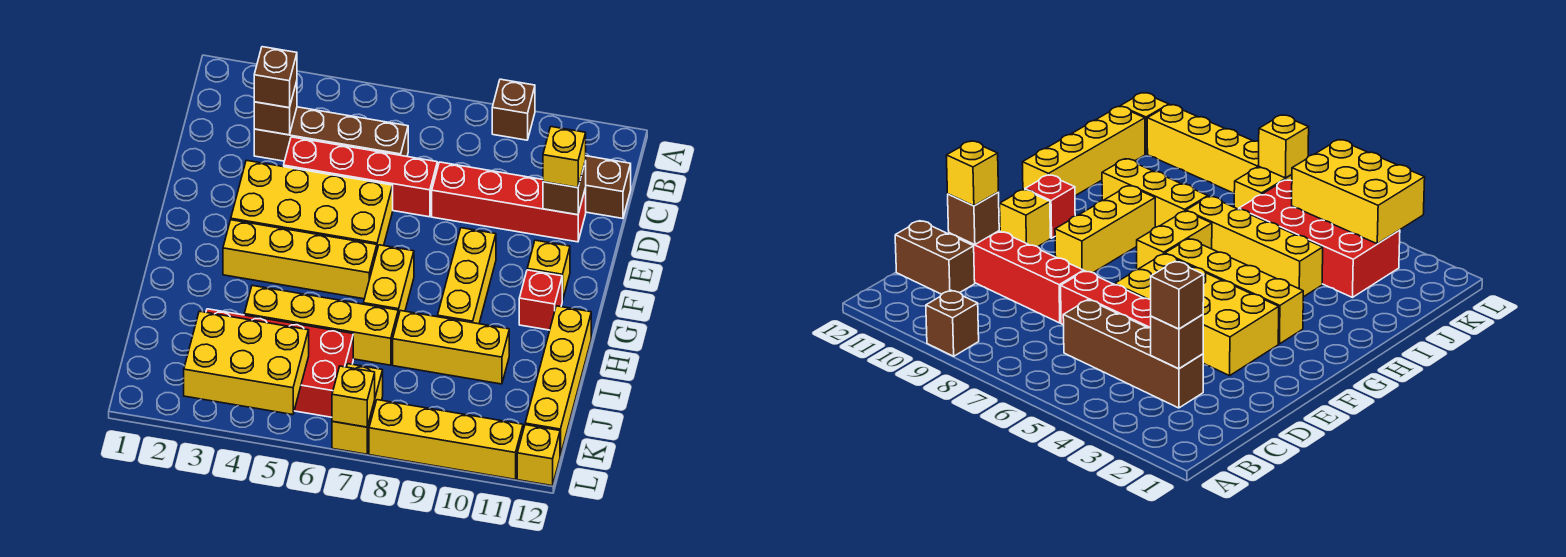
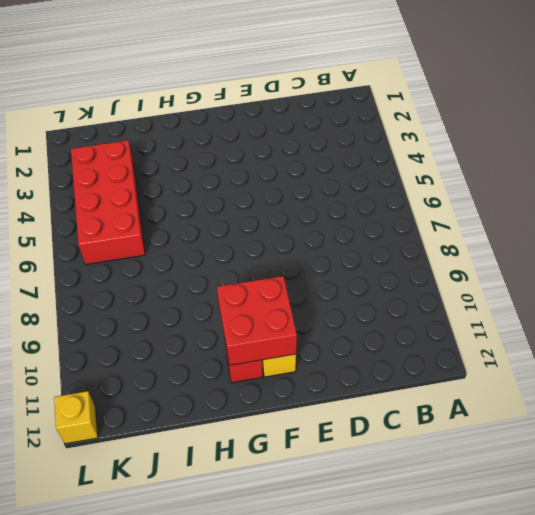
red 2x2 brick [217,276,297,365] -> none
none -> brown 1x1 brick [492,79,535,140]
none -> brown 1x4 brick [254,107,408,161]
none -> brown 1x2 brick [585,156,631,218]

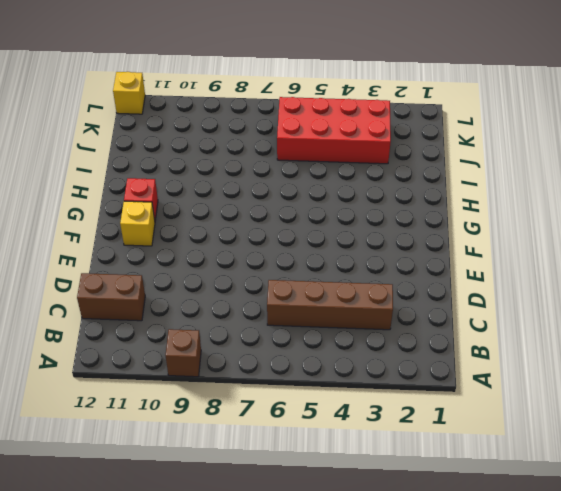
none -> red 1x4 brick [284,137,437,217]
none -> red 1x4 brick [432,162,586,242]
none -> yellow 2x4 brick [231,160,393,249]

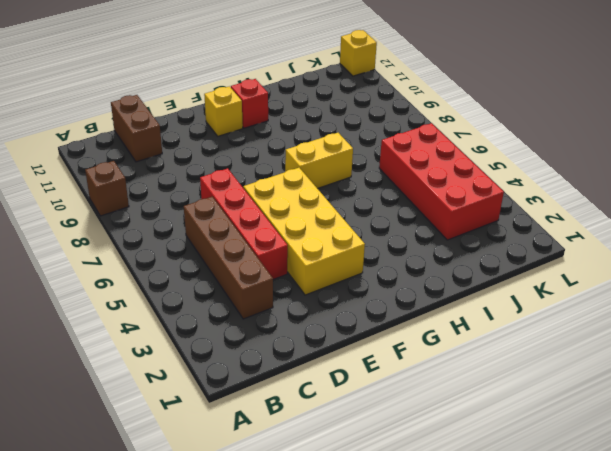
none -> red 1x4 brick [432,162,586,242]
none -> yellow 1x3 brick [438,228,496,324]
none -> yellow 1x4 brick [223,220,377,299]

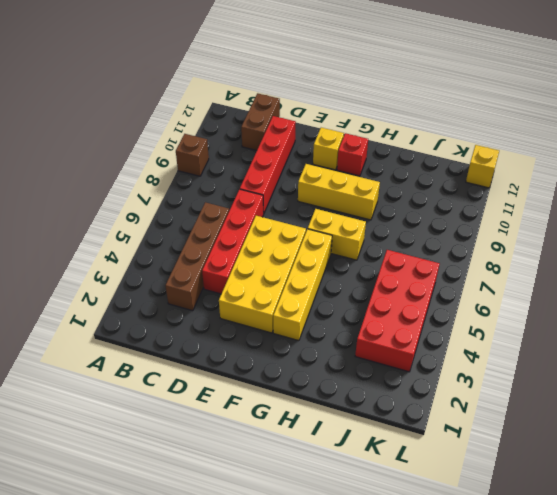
none -> yellow 1x4 brick [525,306,591,456]
none -> yellow 1x4 brick [244,286,398,365]
none -> yellow 1x3 brick [393,311,509,384]

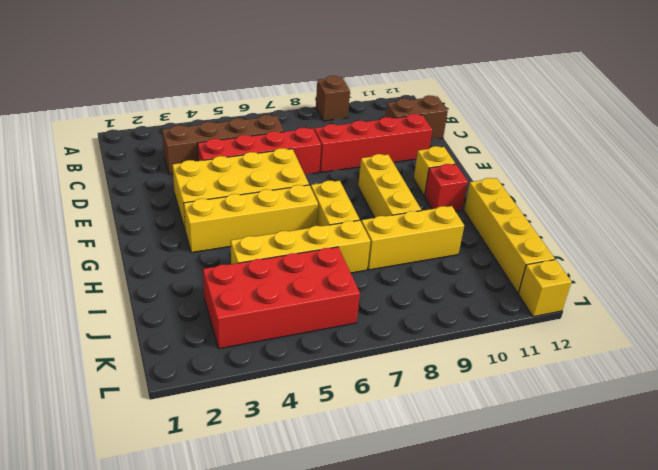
none -> yellow 1x2 brick [332,364,383,454]
none -> yellow 1x4 brick [369,400,523,479]
none -> brown 1x1 brick [254,81,297,135]

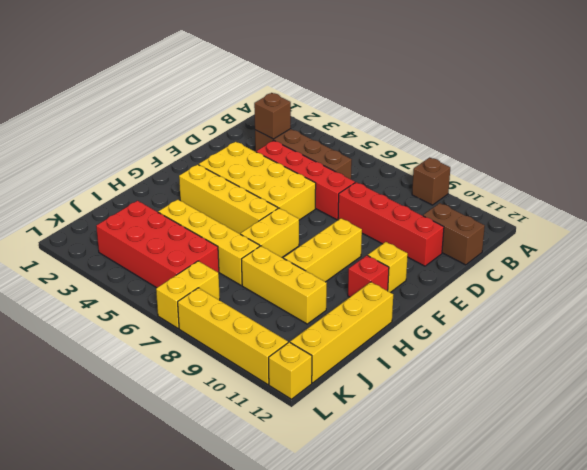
none -> brown 1x1 brick [543,161,586,215]
none -> yellow 2x3 brick [184,311,309,415]
none -> yellow 1x1 brick [332,366,375,427]

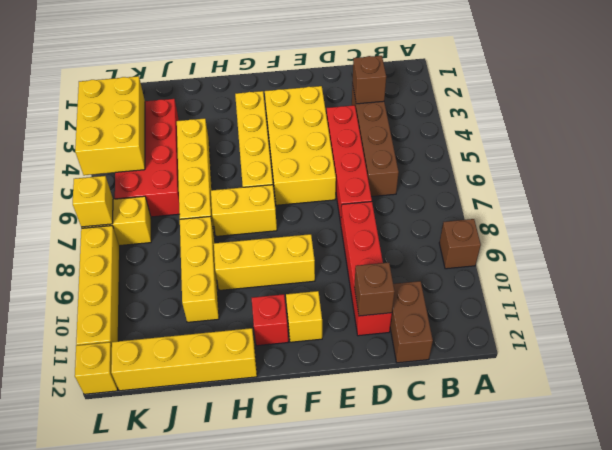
none -> brown 1x1 brick [254,47,297,108]
none -> yellow 1x1 brick [543,127,586,188]

